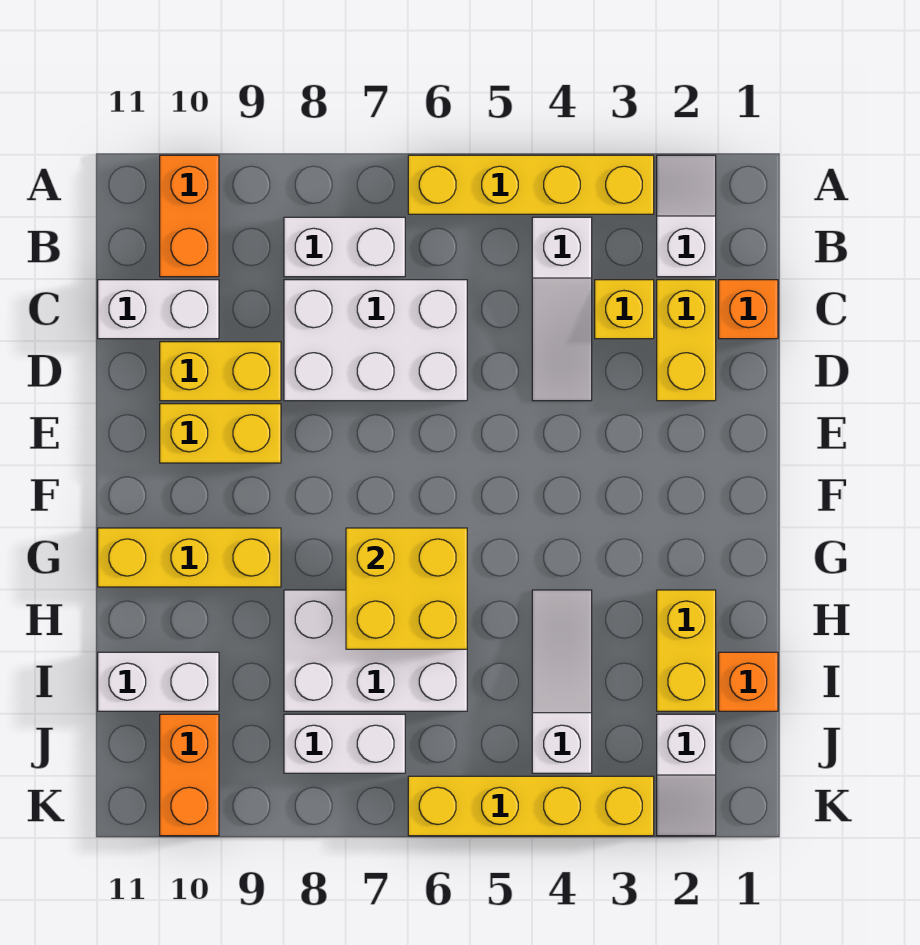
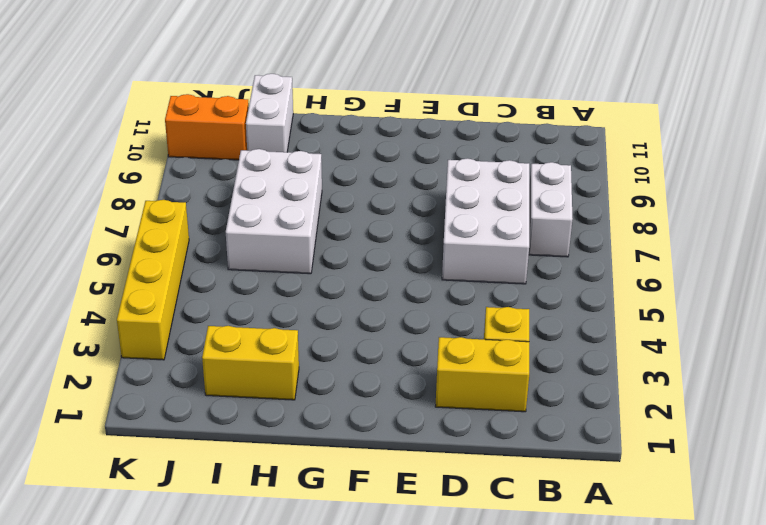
none -> white 1x2 slope [657,155,716,277]
none -> yellow 1x4 brick [408,155,654,214]
none -> orange 1x2 brick [160,155,219,277]

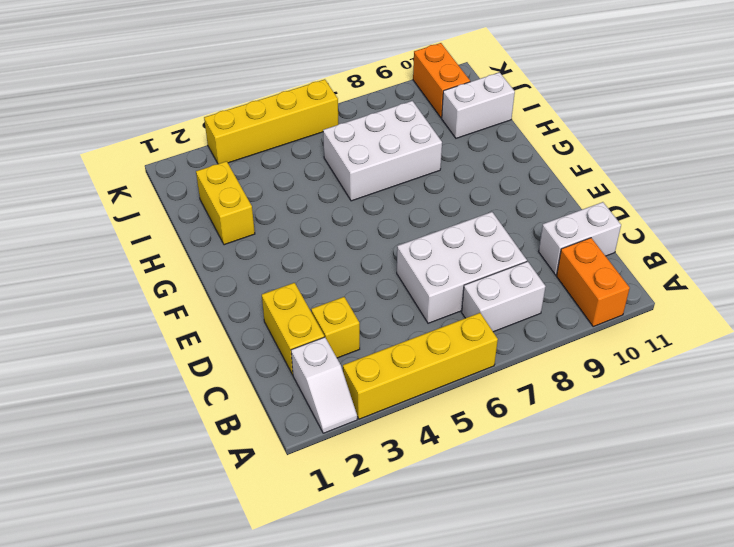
none -> white 1x3 slope [532,217,592,401]
none -> orange 1x1 brick [719,280,778,339]
none -> yellow 1x2 brick [160,342,281,401]

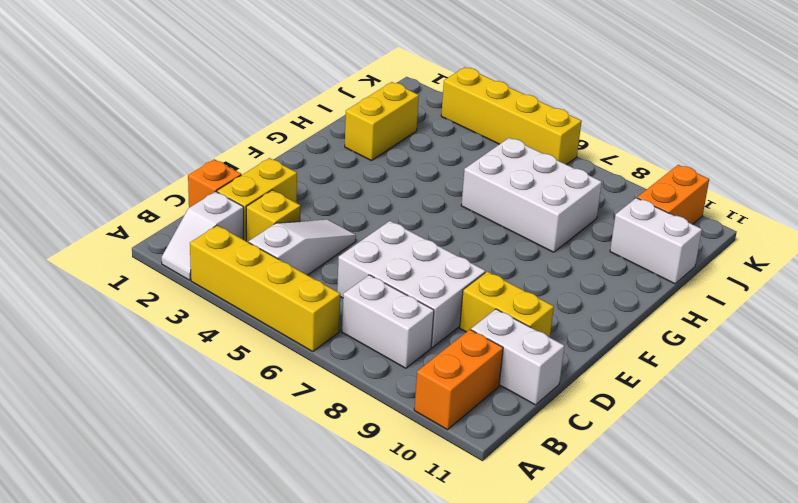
none -> yellow 1x2 brick [160,404,281,463]
none -> yellow 1x3 brick [98,528,281,587]
none -> white 1x3 slope [532,590,592,773]

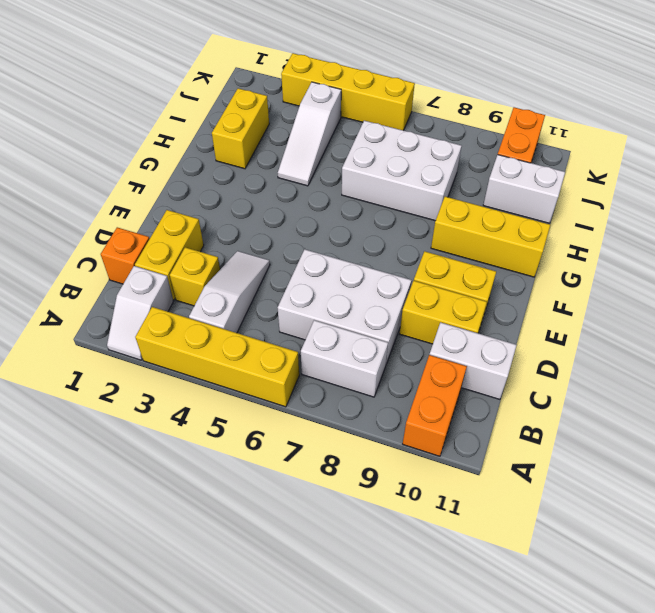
none -> orange 1x1 brick [719,652,778,711]
none -> white 1x2 slope [657,714,716,836]
none -> white 1x2 brick [284,714,405,773]

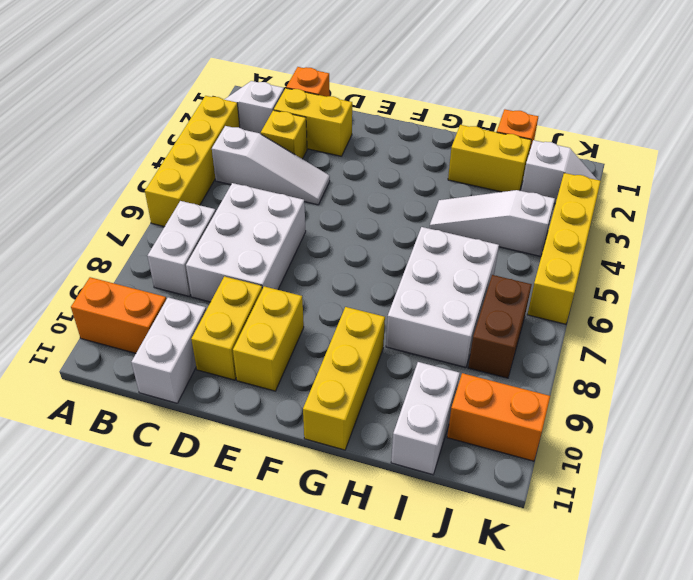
brown 1x2 brick [468,275,532,378] -> white 1x2 brick [284,714,405,773]
none -> yellow 2x2 brick [346,528,467,649]

